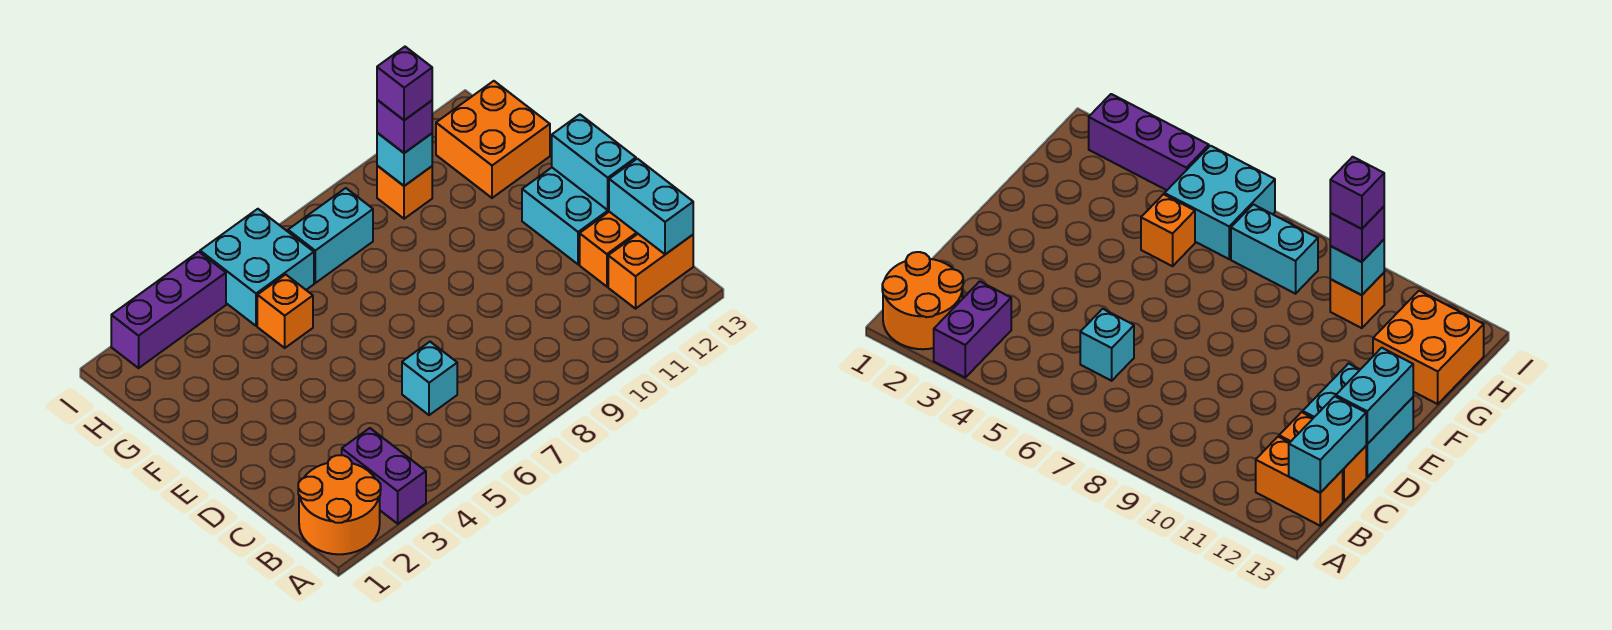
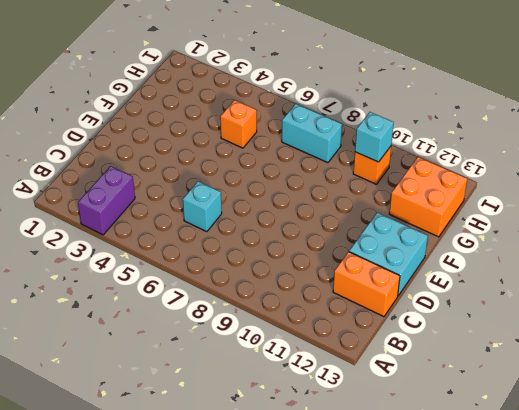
none -> orange 2x2 round brick [298,455,381,554]
none -> orange 1x2 brick [608,234,693,309]
none -> cyan 2x2 brick [200,209,314,326]

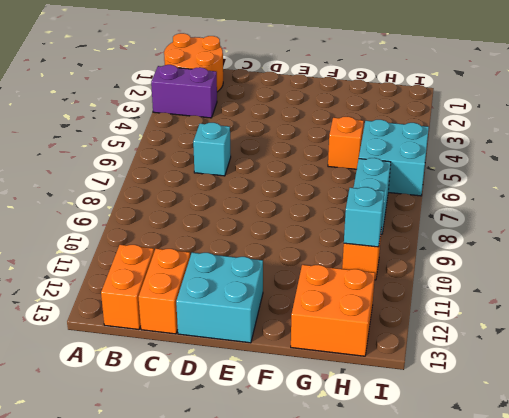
none -> purple 1x3 brick [111,252,226,368]
none -> cyan 1x2 brick [609,159,693,254]
none -> cyan 1x2 brick [552,115,636,210]

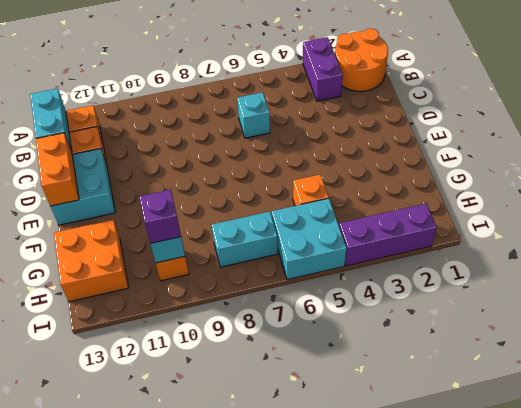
orange 1x2 brick [36,133,79,206] -> cyan 1x2 brick [552,115,636,210]
none -> purple 1x1 brick [377,47,432,120]

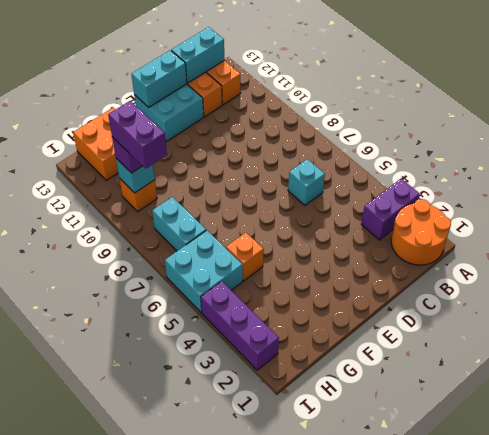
purple 1x2 brick [108,101,167,168] -> purple 1x1 brick [377,47,432,120]

